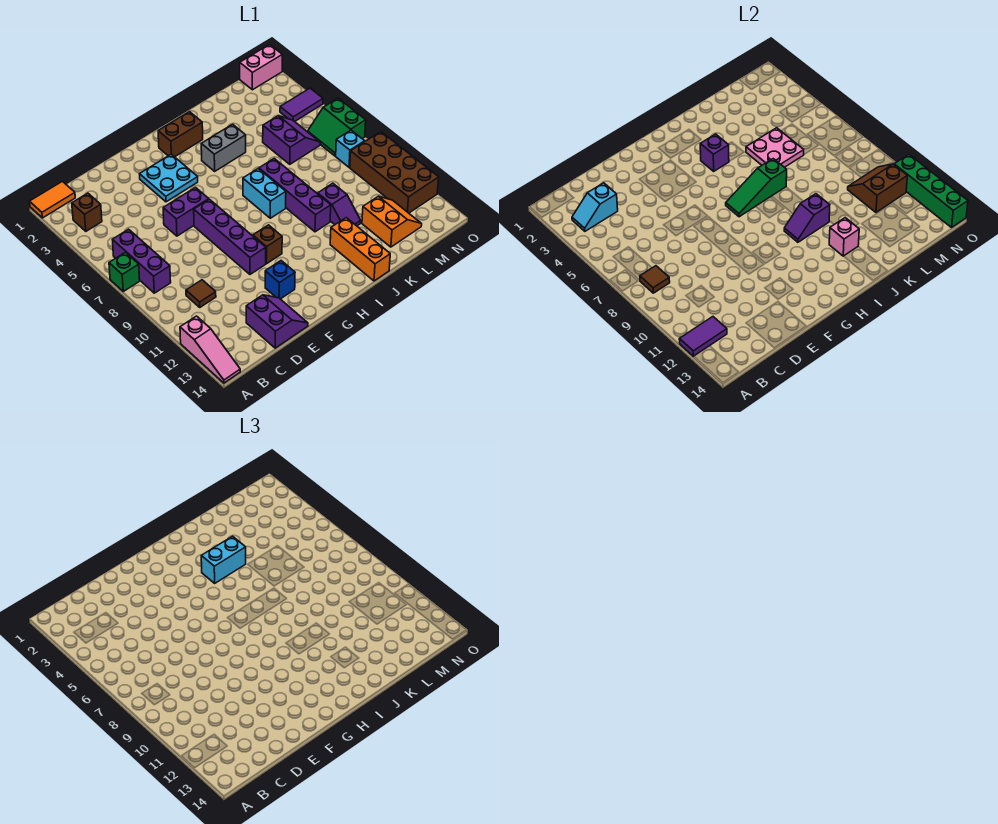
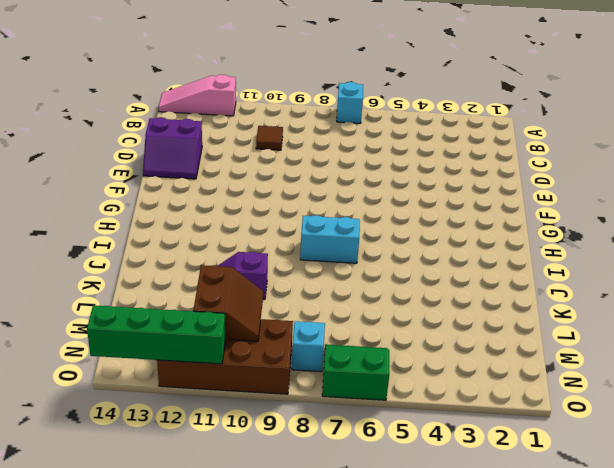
cyan 1x1 brick [337,82,363,123] -> green 1x1 brick [109,252,140,291]
none -> orange 1x2 tile [30,181,75,218]
none -> brown 1x1 brick [72,193,102,231]
none -> purple 1x3 brick [113,229,171,293]
none -> purple 1x2 brick [163,188,209,236]

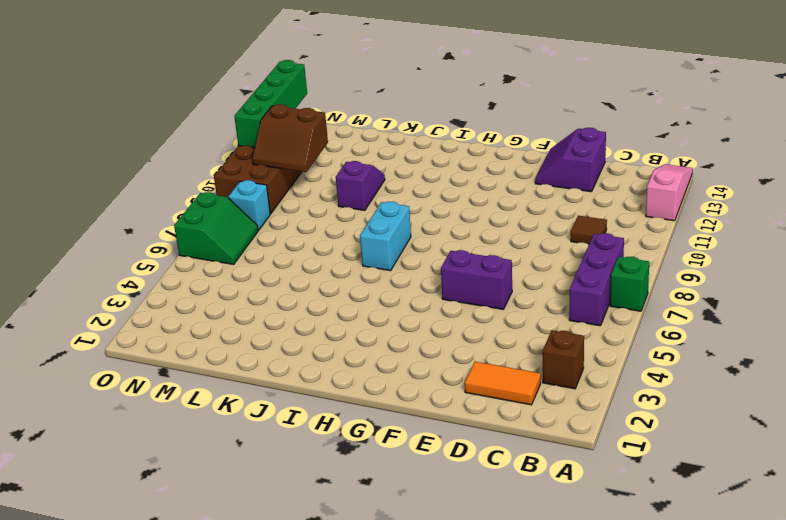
orange 1x2 tile [465,362,541,405] -> orange 1x2 tile moved to [30,181,75,218]
none -> cyan 2x2 plate [140,154,198,202]
none -> purple 1x4 brick [194,199,266,274]
none -> blue 1x1 brick [265,261,295,299]
none -> brown 1x1 brick [253,225,282,264]

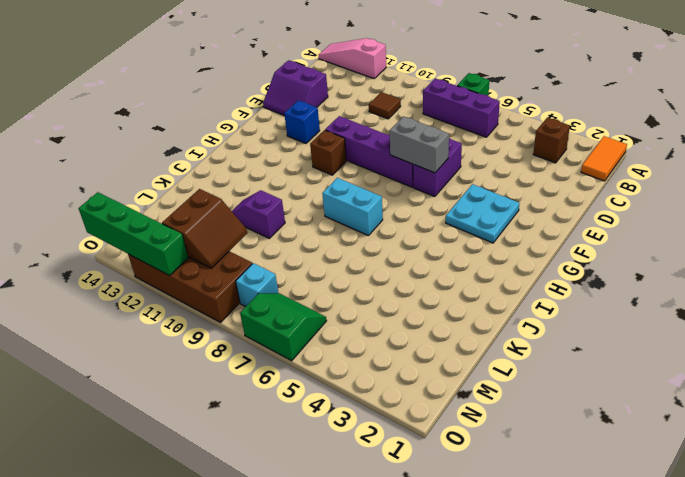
grey 1x2 brick [390,116,449,173] -> grey 1x2 brick turned to [201,124,246,171]
none -> brown 1x2 brick [158,112,203,157]
none -> purple 1x4 brick [259,159,331,232]
none -> orange 1x3 brick [330,218,390,281]
none -> purple 2x2 slope [263,116,320,164]

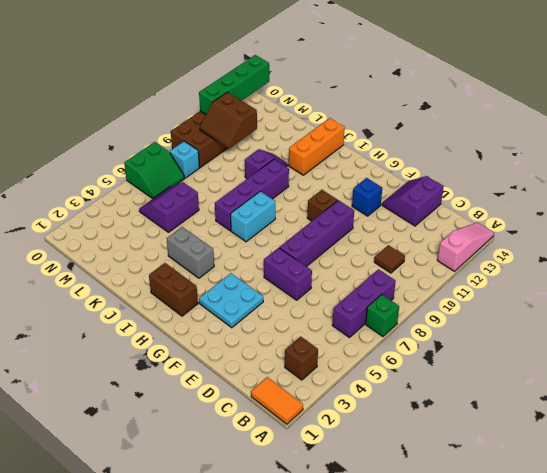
none -> orange 2x2 slope [362,196,422,247]
none -> pink 1x2 brick [240,45,282,90]
none -> purple 1x2 tile [280,88,323,122]
none -> purple 1x2 tile [679,317,727,356]

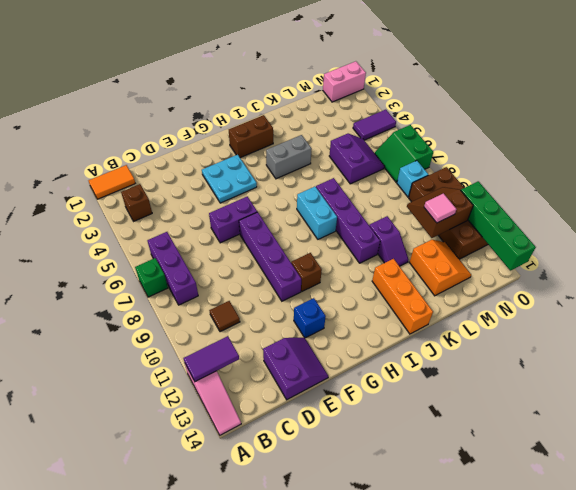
pink 1x1 tile [424,193,456,223] -> none
none -> cyan 1x2 slope [572,183,618,231]
none -> brown 1x1 tile [640,266,670,293]
none -> green 1x3 slope [726,159,787,217]
none -> purple 1x1 brick [700,134,729,171]

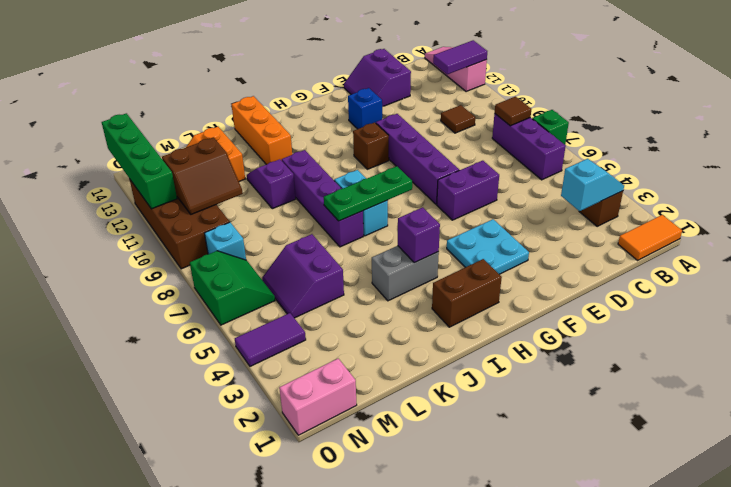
green 1x3 plate [324,166,412,221] -> green 1x3 slope [726,159,787,217]
none -> purple 1x2 slope [784,194,830,242]
none -> pink 1x1 brick [829,218,859,256]
none -> pink 2x2 plate [746,128,804,167]
none -> cyan 1x2 brick [201,536,246,583]

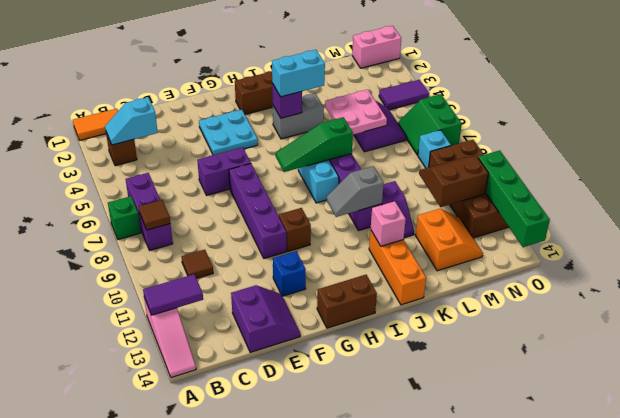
brown 1x2 brick [317,275,377,328] -> none
grey 1x2 slope [327,166,384,217] -> purple 1x2 slope [784,194,830,242]

